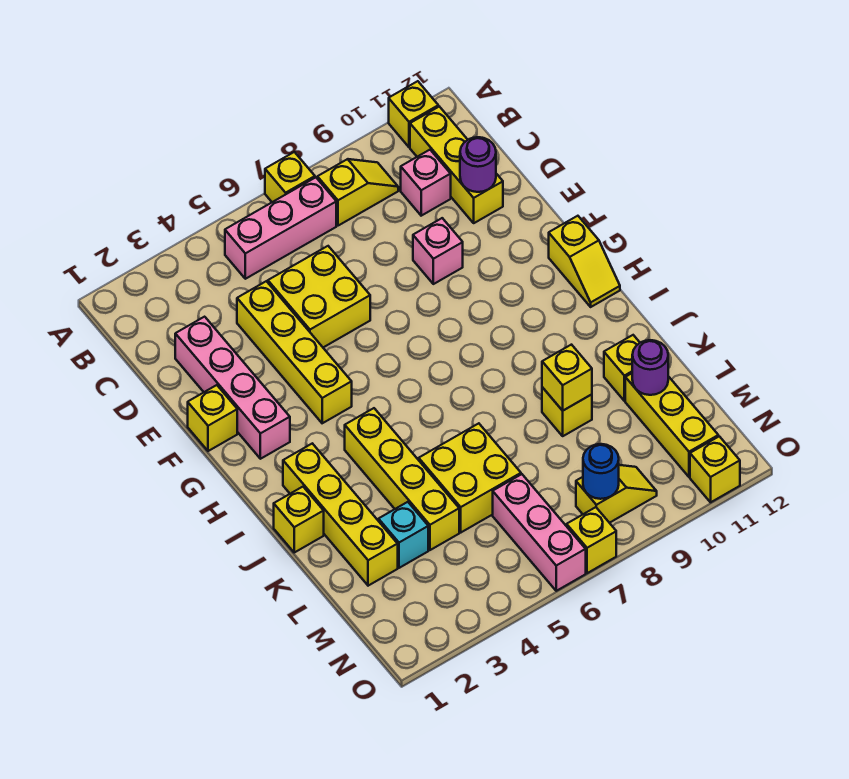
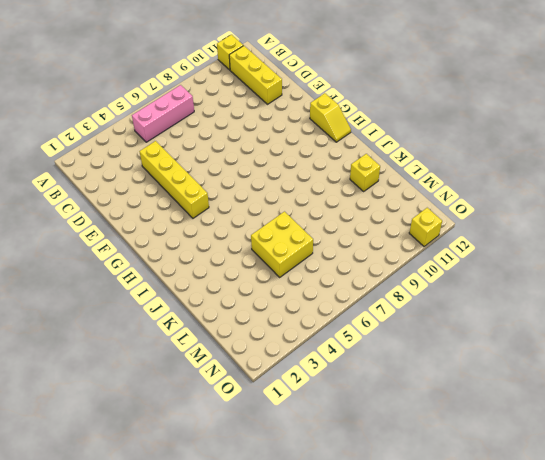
none -> yellow 1x1 brick [265,152,315,202]
none -> yellow 1x2 slope [317,159,398,226]
none -> pink 1x1 brick [401,150,451,216]

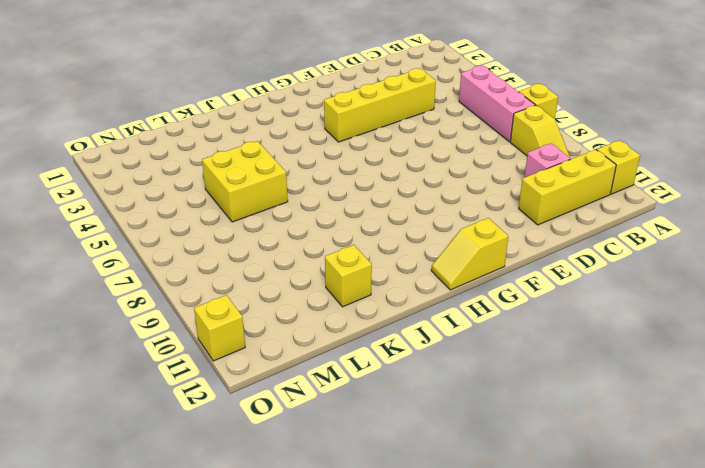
none -> pink 1x4 brick [175,317,290,459]
none -> yellow 2x2 brick [268,246,370,347]
none -> pink 1x1 brick [413,218,463,284]

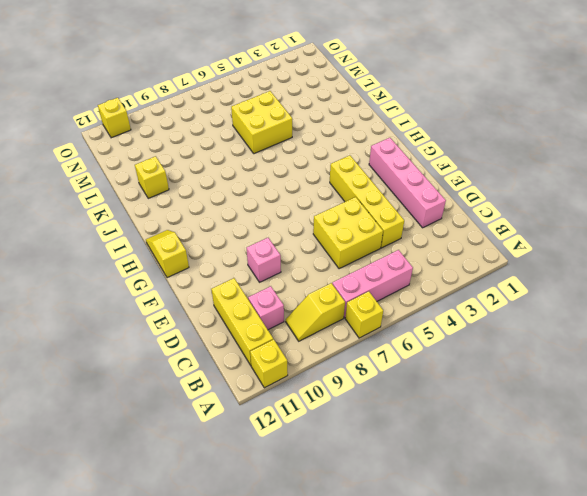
none -> yellow 1x1 brick [188,385,237,451]
none -> yellow 1x4 brick [283,443,398,586]
none -> yellow 1x4 brick [345,408,459,550]

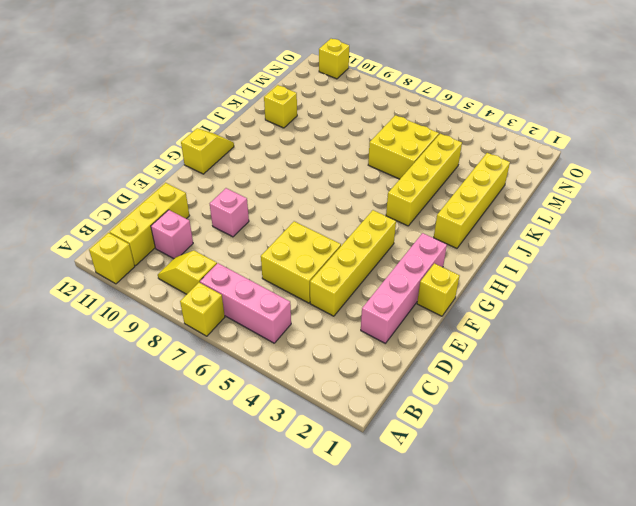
none -> yellow 1x1 brick [274,487,324,552]
none -> yellow 1x1 brick [542,387,592,436]
none -> cyan 1x1 brick [379,502,428,568]

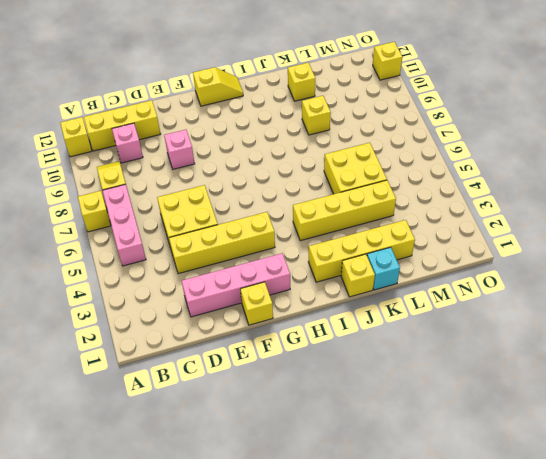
cyan 1x1 brick [367,247,400,290] -> cyan 1x1 brick moved to [379,502,428,568]
none -> yellow 1x3 brick [625,373,718,477]
none -> pink 1x3 brick [493,474,586,591]
none -> yellow 1x2 slope [576,465,657,523]

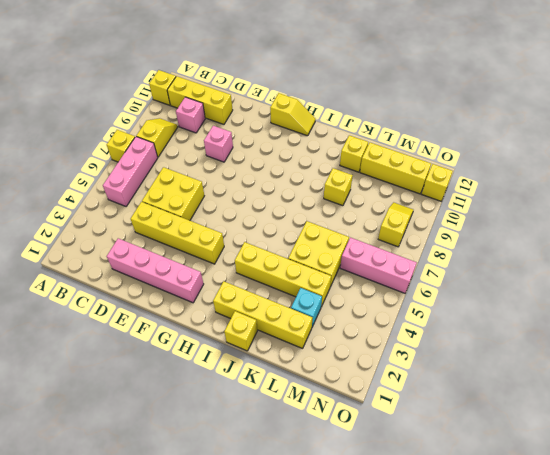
none -> yellow 1x1 brick [188,385,237,451]
none -> yellow 1x1 brick [567,507,616,573]
none -> purple 1x1 round brick [460,137,496,192]

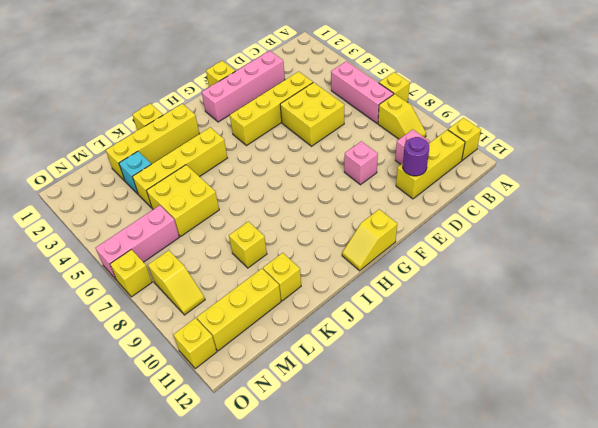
none -> yellow 1x1 brick [542,345,592,411]
none -> purple 1x1 round brick [632,340,668,395]
none -> blue 1x1 round brick [583,444,619,499]

